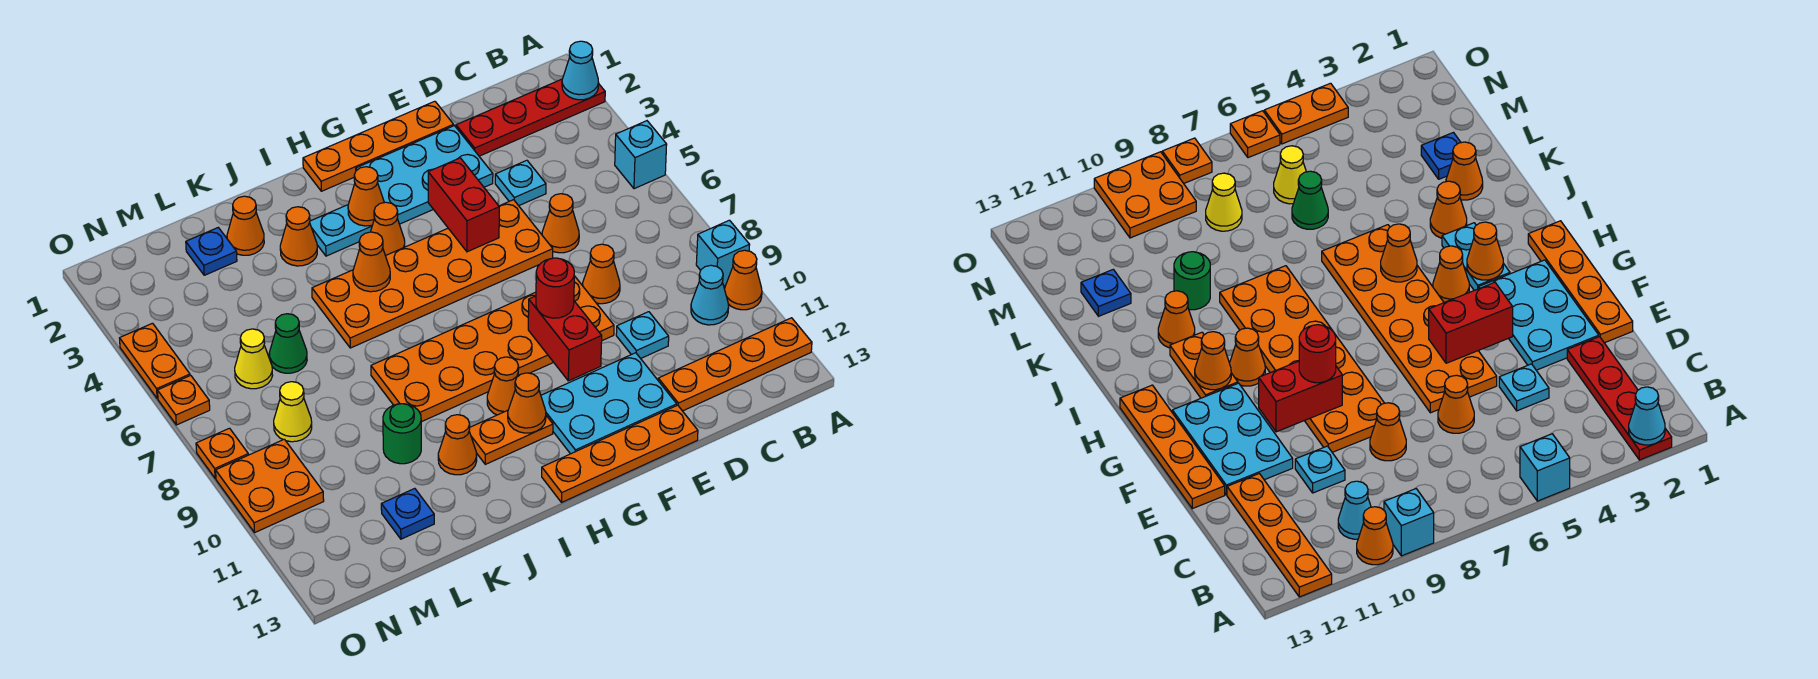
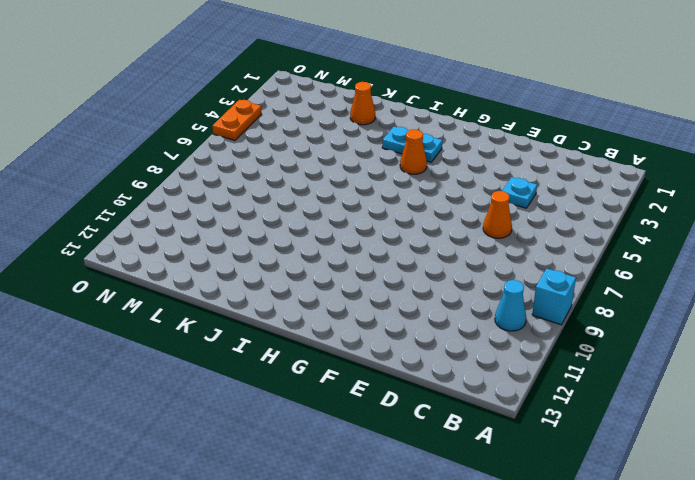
none -> red 1x4 plate [456,79,605,156]
none -> cyan 1x1 brick [615,121,667,189]
none -> orange 1x1 cone [725,250,762,310]
none -> orange 1x4 plate [658,318,812,411]

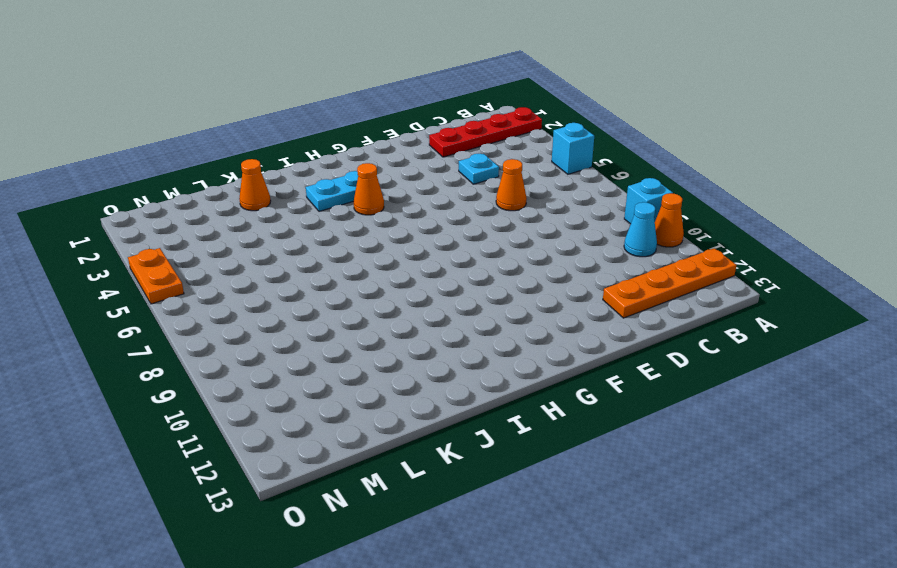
none -> orange 1x1 cone [583,244,620,304]
none -> cyan 1x1 plate [616,312,669,358]
none -> orange 1x4 plate [303,101,454,191]
none -> cyan 2x3 plate [356,126,493,224]

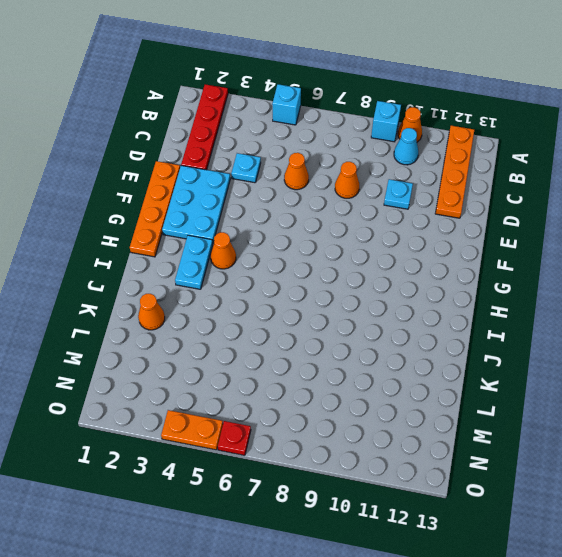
red 1x1 plate [218,421,251,455] -> orange 1x1 plate [158,375,210,425]
none -> orange 2x6 plate [312,200,553,348]
none -> orange 2x6 plate [371,276,614,422]
none -> cyan 2x3 plate [541,353,677,454]
none -> orange 1x4 plate [542,405,698,503]

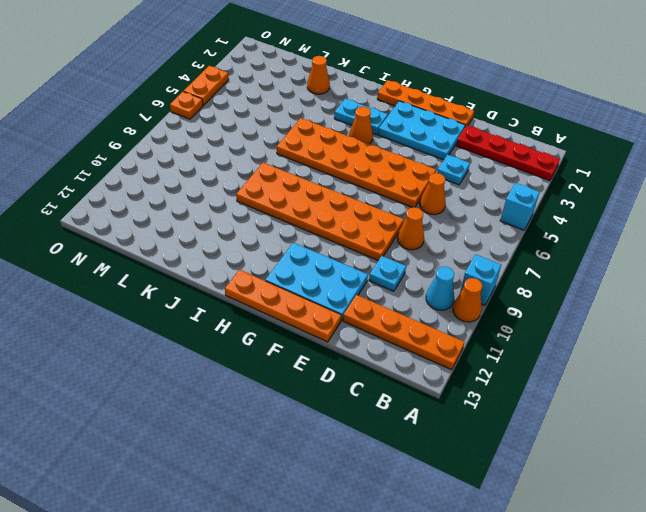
none -> orange 1x1 cone [487,357,519,415]
none -> orange 1x2 plate [469,410,553,464]
none -> orange 1x1 cone [280,207,317,266]
none -> orange 1x1 cone [438,415,477,475]

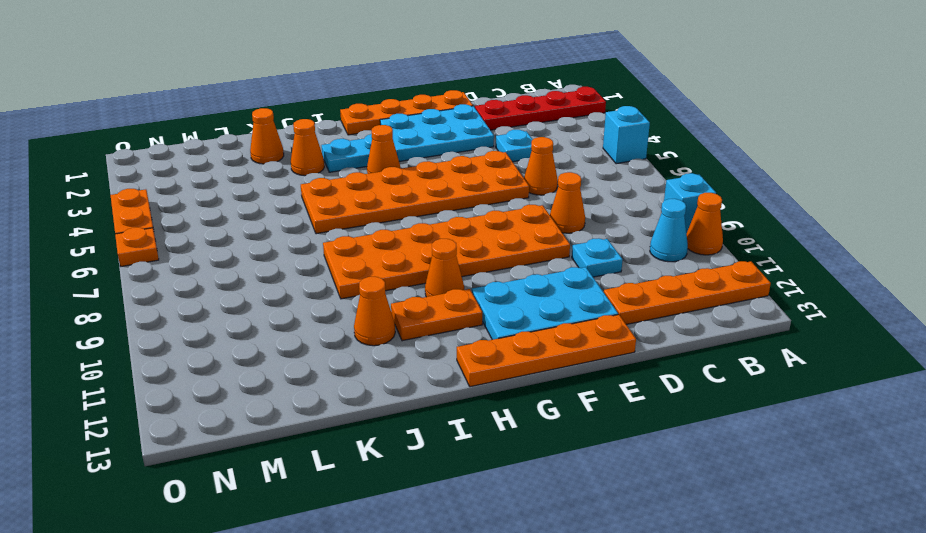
none -> green 1x1 round brick [383,404,421,464]
none -> blue 1x1 plate [186,228,237,275]
none -> green 1x1 cone [269,314,307,373]
none -> blue 1x1 plate [381,488,434,539]

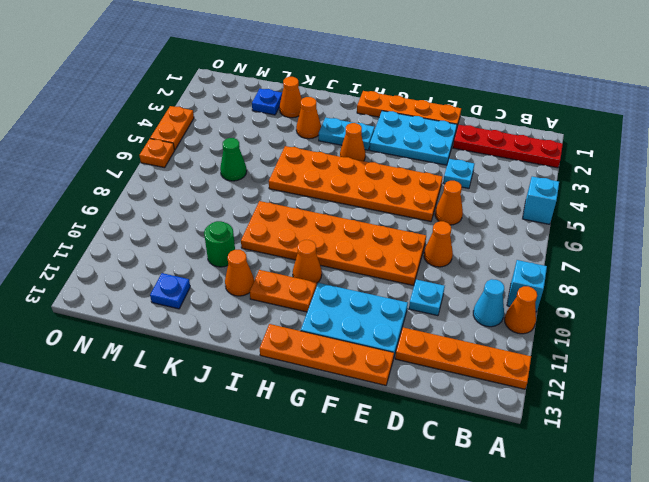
none -> yellow 1x1 cone [235,329,273,389]
none -> yellow 1x1 cone [274,382,312,442]
none -> orange 2x2 plate [216,439,324,533]
none -> orange 1x1 plate [196,428,248,478]

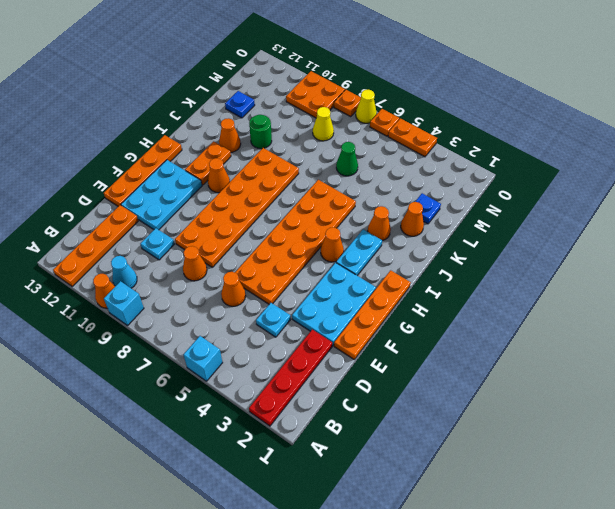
yellow 1x1 cone [356,90,377,123] -> yellow 1x1 cone moved to [235,329,273,389]
none -> cyan 1x1 cone [562,41,599,100]
none -> red 1x2 brick [428,158,499,252]
none -> red 1x2 brick [528,296,602,381]
none -> orange 1x1 cone [348,167,384,226]

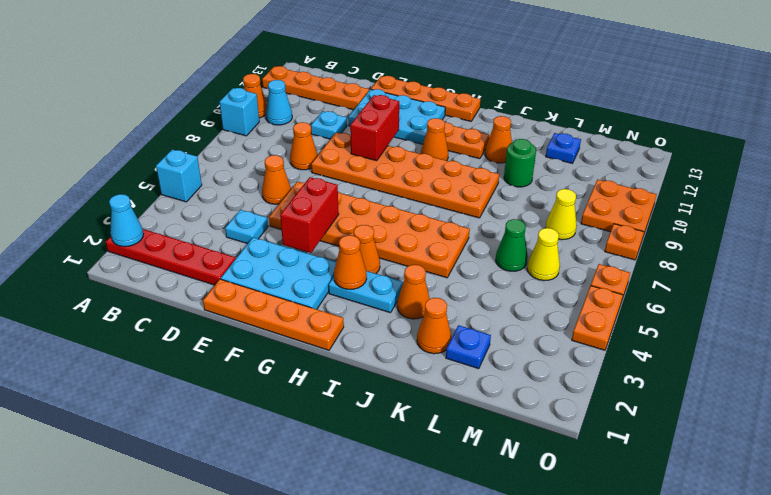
none -> orange 1x1 cone [508,373,546,433]
none -> orange 1x1 cone [353,232,390,292]
none -> red 1x1 round brick [536,258,574,318]

